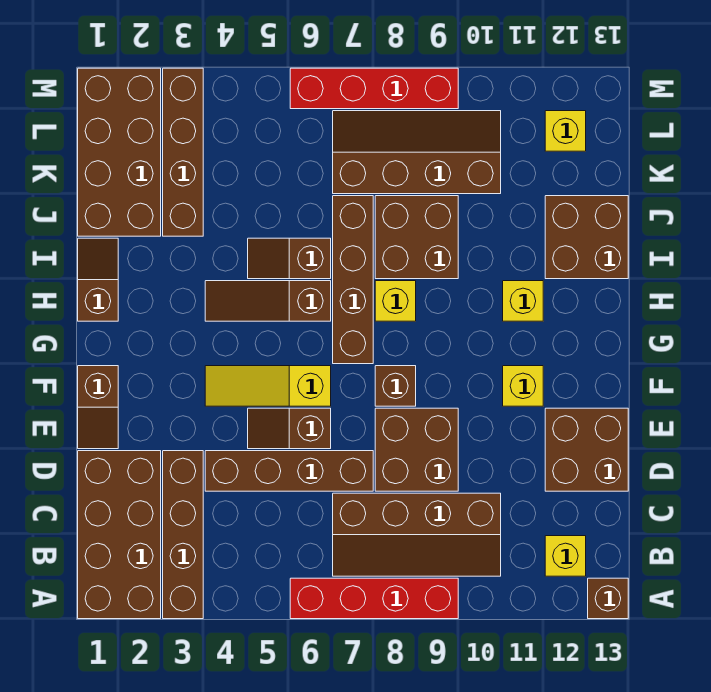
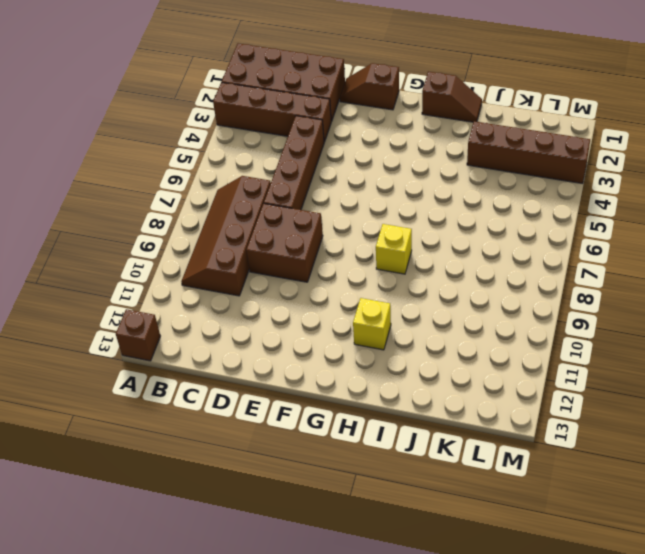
none -> red 1x4 brick [290,578,458,619]
none -> yellow 1x1 brick [545,536,586,576]
none -> brown 2x2 brick [545,408,628,491]

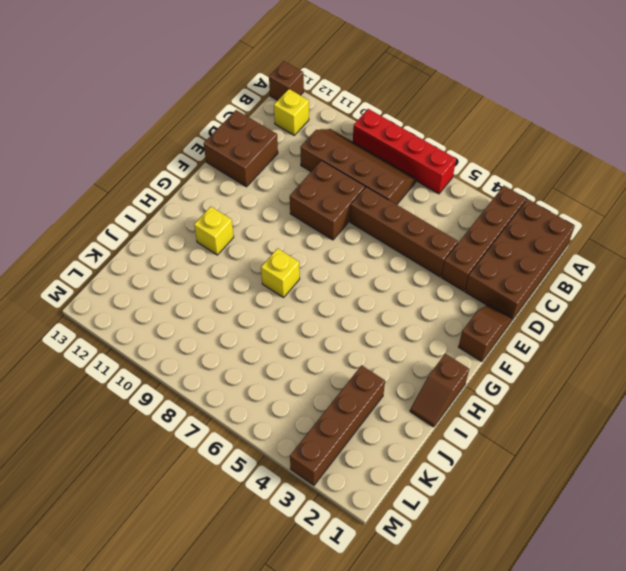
none -> brown 1x2 slope [248,408,331,449]
none -> yellow 1x3 slope [205,366,331,406]
none -> brown 1x1 brick [375,366,416,406]

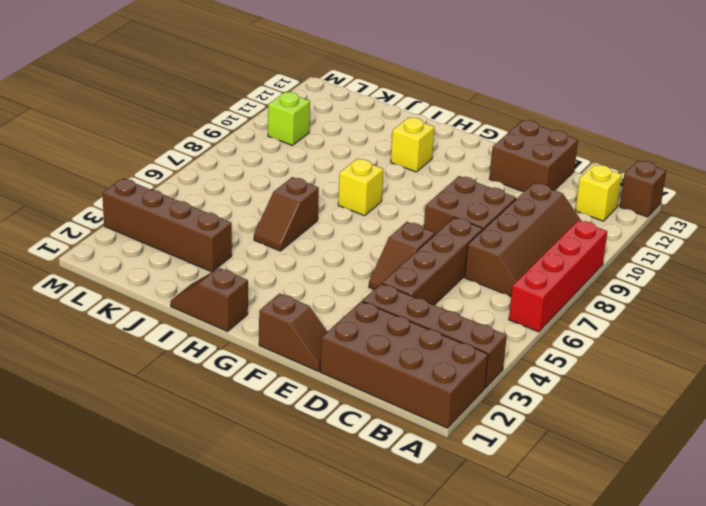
lime 1x1 brick [268,92,310,145] -> brown 2x4 slope [333,111,501,194]
none -> yellow 1x3 slope [205,366,331,406]
none -> brown 1x1 brick [375,366,416,406]
none -> yellow 1x1 brick [503,366,543,406]

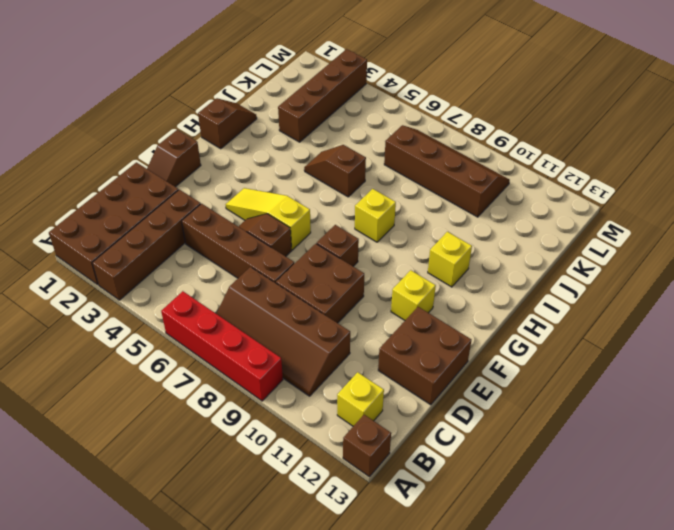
none -> brown 1x4 brick [333,196,373,364]
none -> brown 1x3 slope [205,281,331,321]
none -> brown 2x2 brick [375,196,458,279]

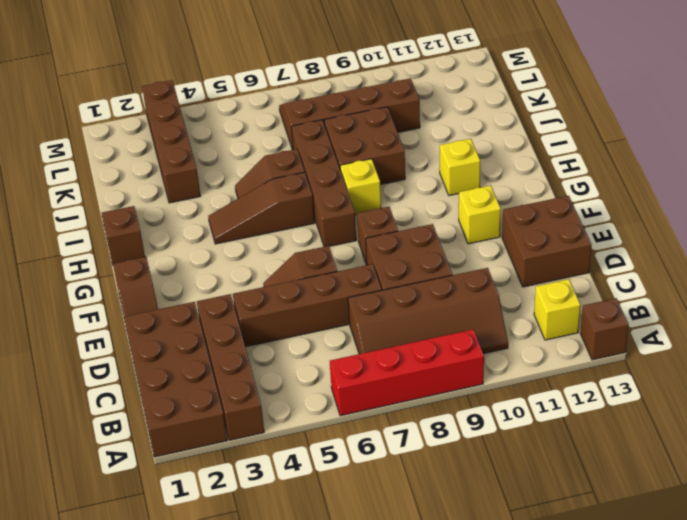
none -> yellow 1x3 slope [205,366,331,406]
none -> brown 2x2 brick [545,196,628,279]
none -> brown 2x4 brick [78,68,161,236]

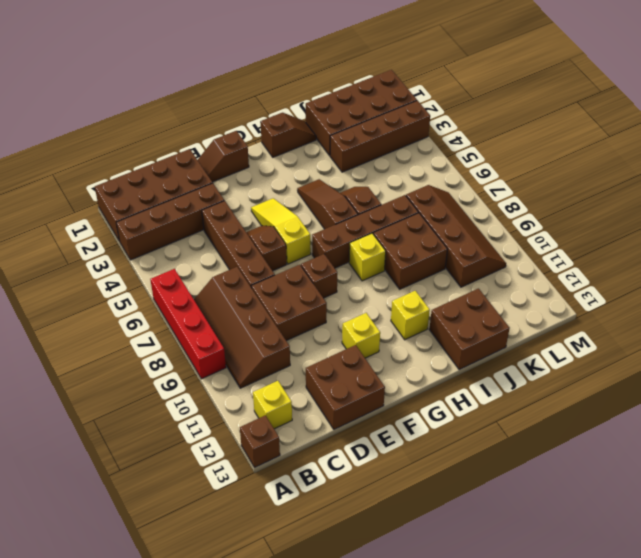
none -> yellow 1x1 brick [545,111,586,151]
none -> red 1x4 brick [290,68,458,109]

